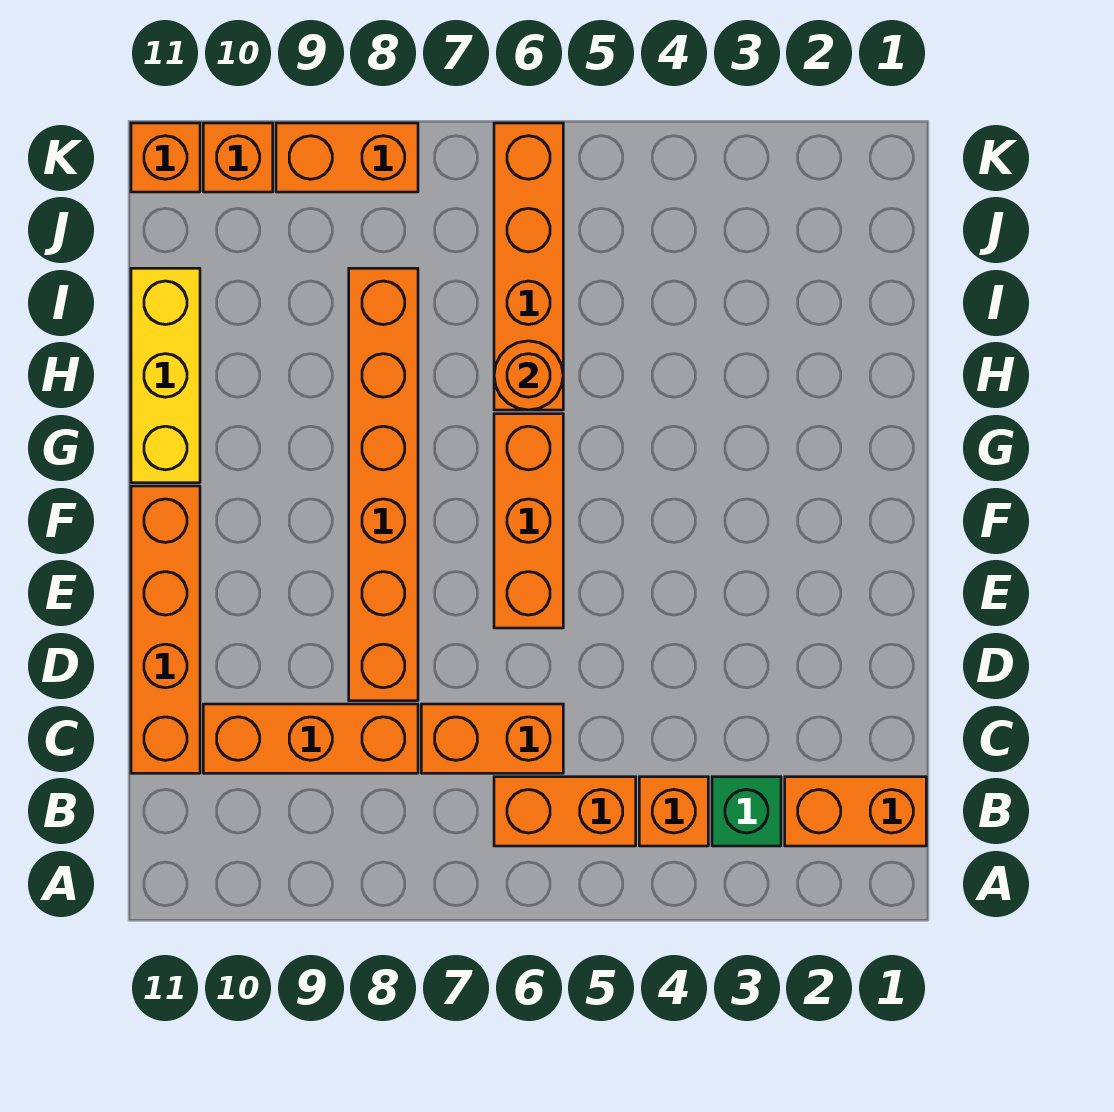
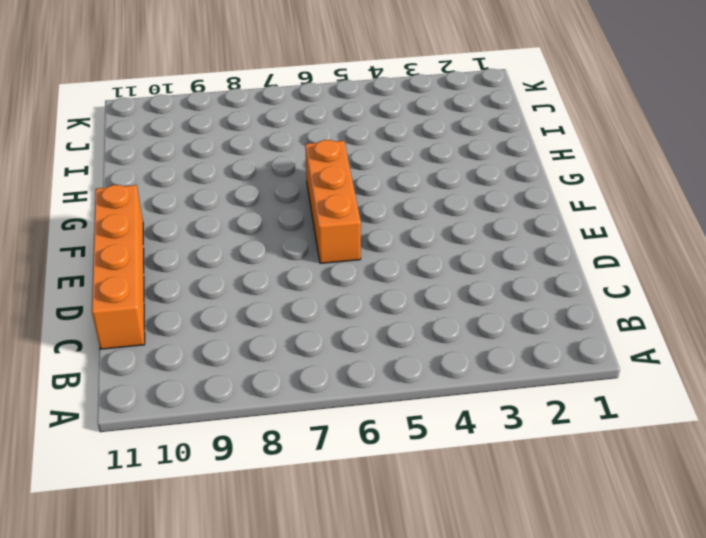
none -> orange 1x2 brick [785,777,926,846]
none -> green 1x1 brick [712,777,781,846]
none -> orange 1x1 brick [639,777,708,846]

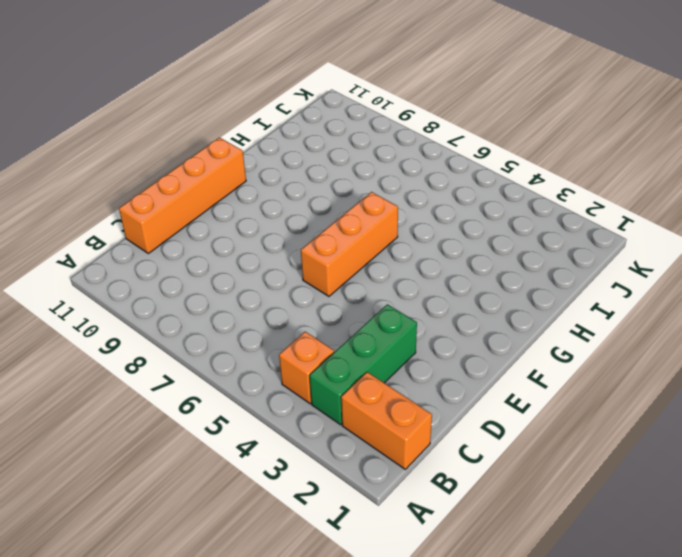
green 1x3 brick [310,304,417,425] -> green 1x1 brick [712,777,781,846]
none -> orange 1x2 brick [494,777,636,846]
none -> orange 1x2 brick [421,704,563,773]
none -> orange 1x3 brick [203,704,418,773]

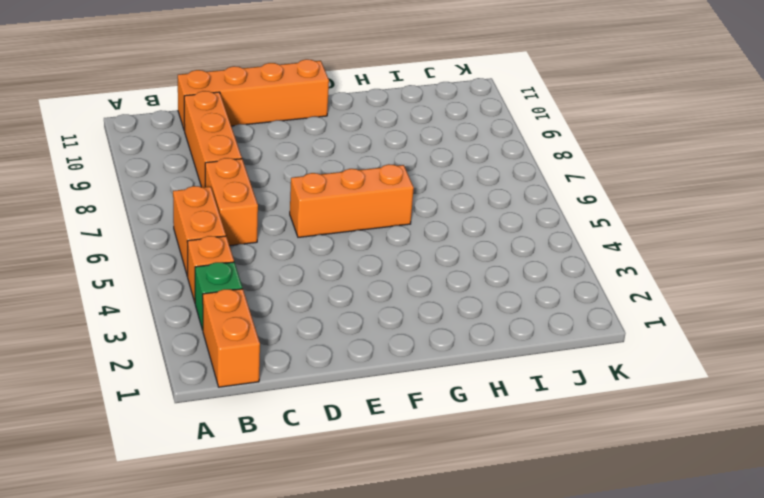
none -> orange 1x6 brick [349,268,418,701]
none -> yellow 1x3 brick [131,268,200,483]
none -> orange 1x4 brick [494,123,563,410]

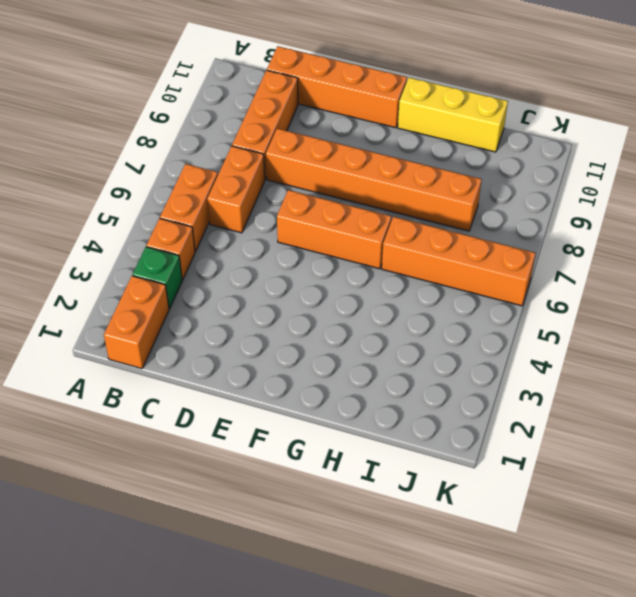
none -> orange 1x2 brick [276,123,418,192]
none -> orange 1x1 brick [203,123,273,192]
none -> orange 1x1 brick [131,123,200,192]

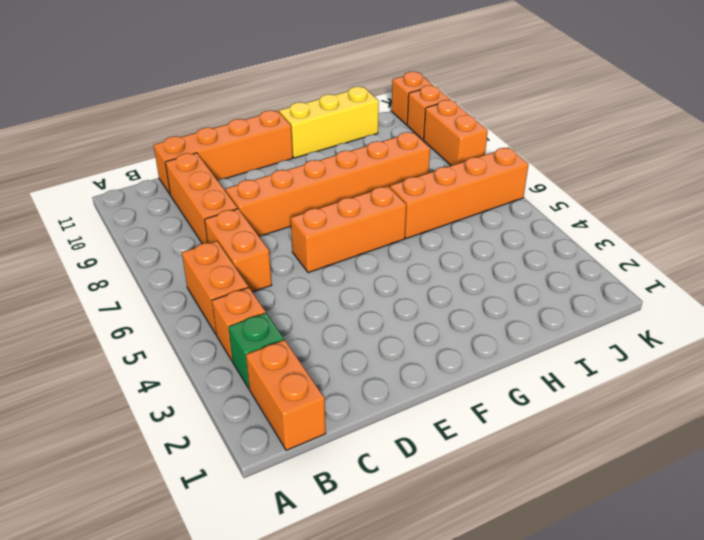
none -> orange 1x1 round brick [494,341,563,410]

